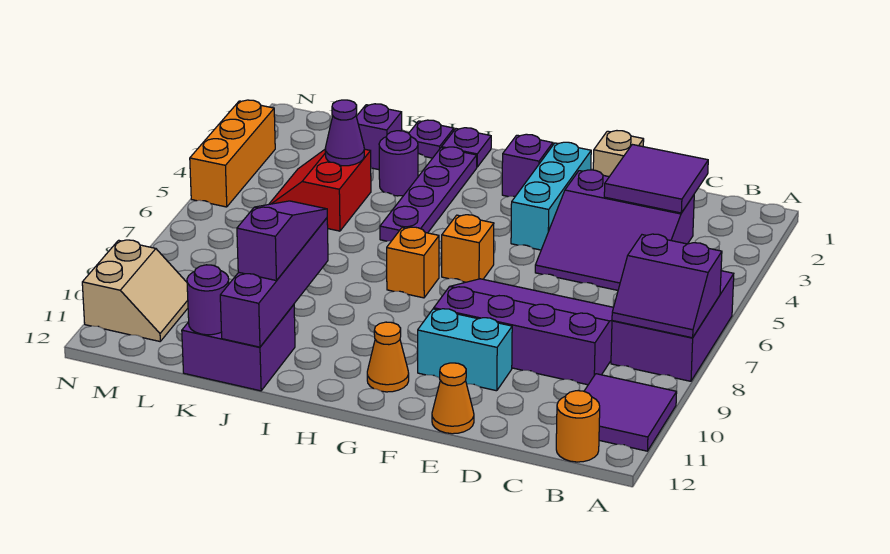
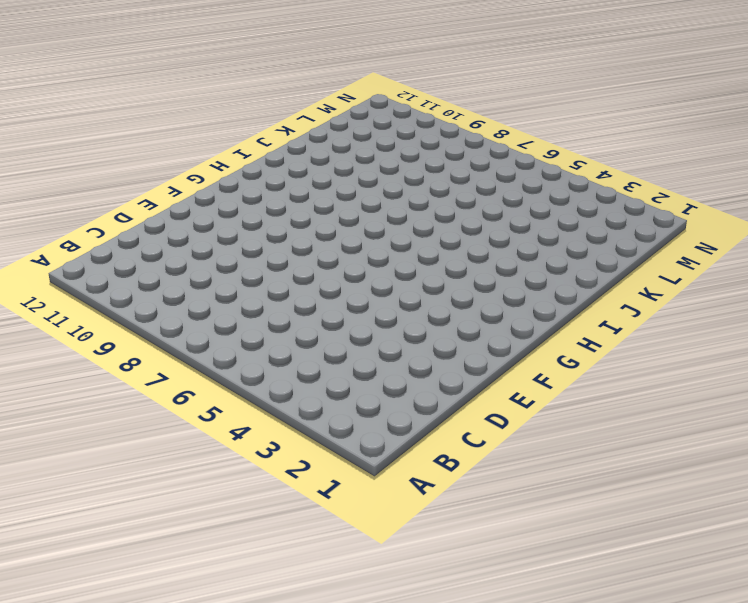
none -> purple 2x3 brick [611,271,734,381]
none -> purple 2x2 tile [584,374,677,451]
none -> orange 1x1 round brick [556,391,600,462]

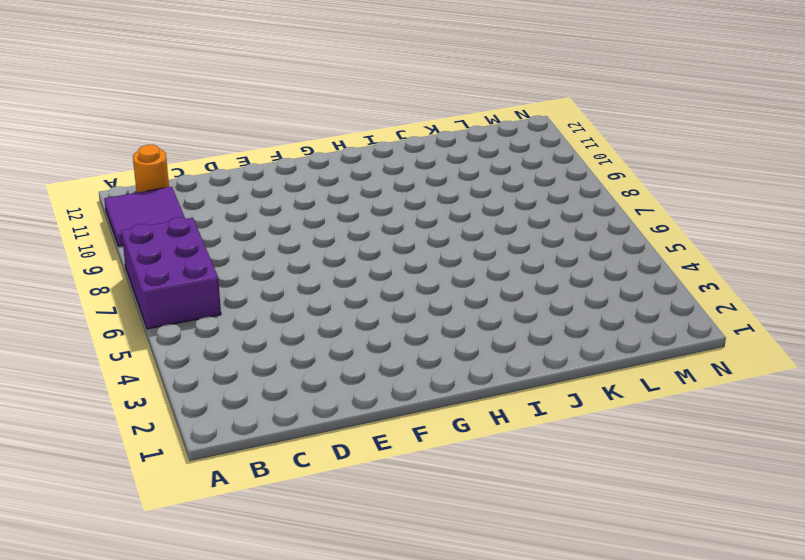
none -> purple 3x3 slope [535,170,694,290]
none -> purple 3x4 slope [434,279,613,385]
none -> tan 1x1 brick [593,131,644,177]

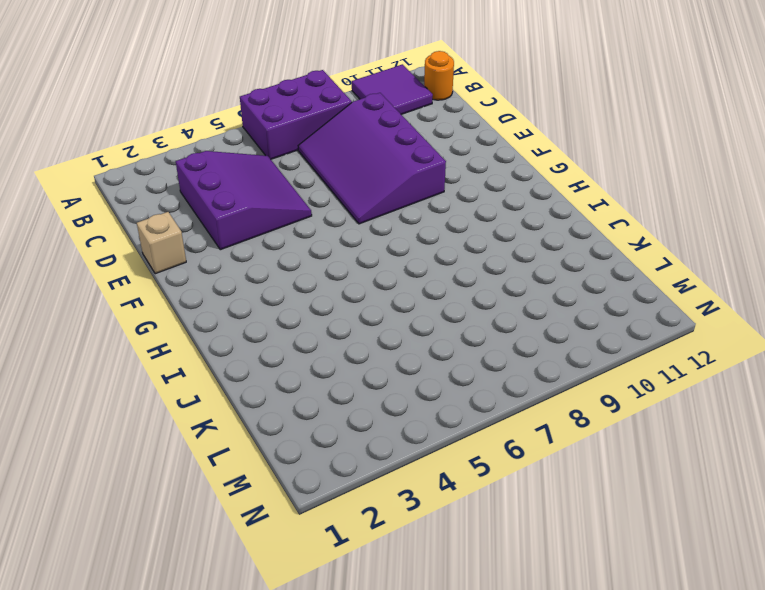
none -> cyan 1x2 brick [418,309,512,391]
none -> orange 1x1 cone [432,363,474,434]
none -> cyan 1x3 brick [511,142,591,250]

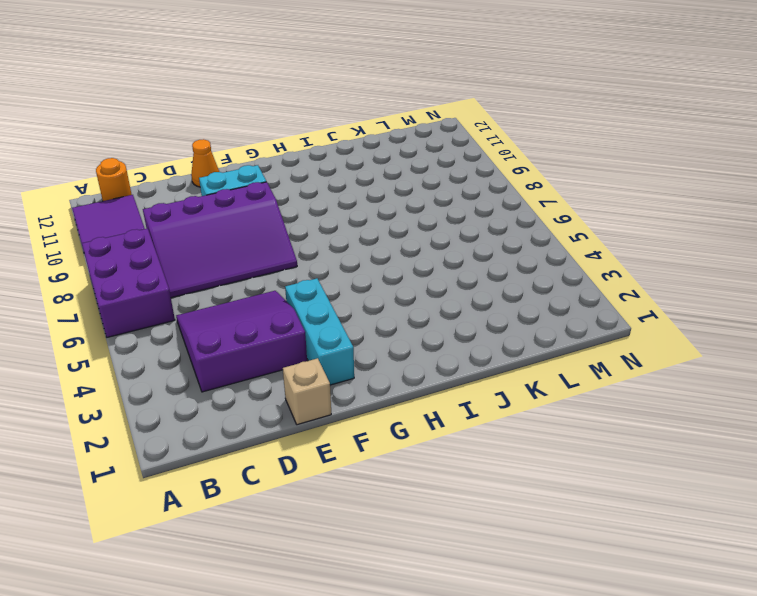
none -> purple 1x1 brick [502,134,553,197]
none -> orange 1x1 brick [442,215,494,282]
none -> orange 1x1 cone [367,322,409,392]

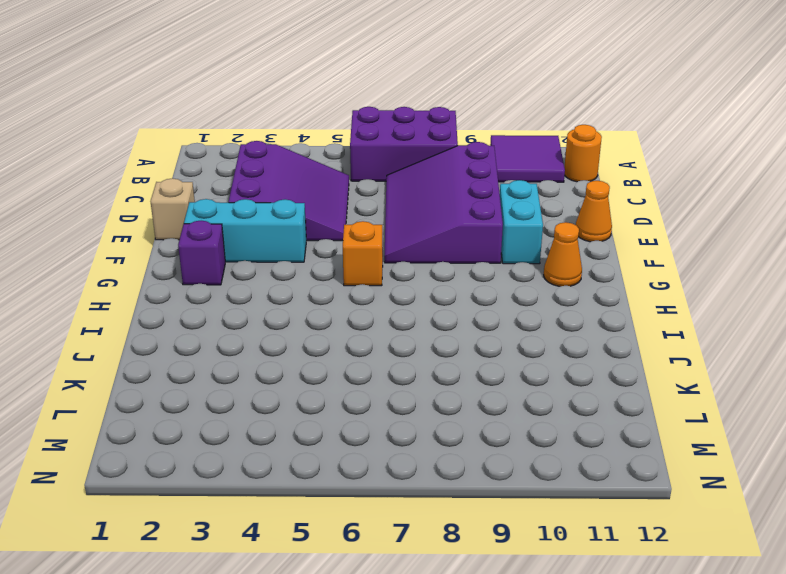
none -> orange 1x1 brick [387,227,439,298]
none -> purple 1x1 plate [442,128,491,167]
none -> purple 1x4 plate [380,147,477,241]

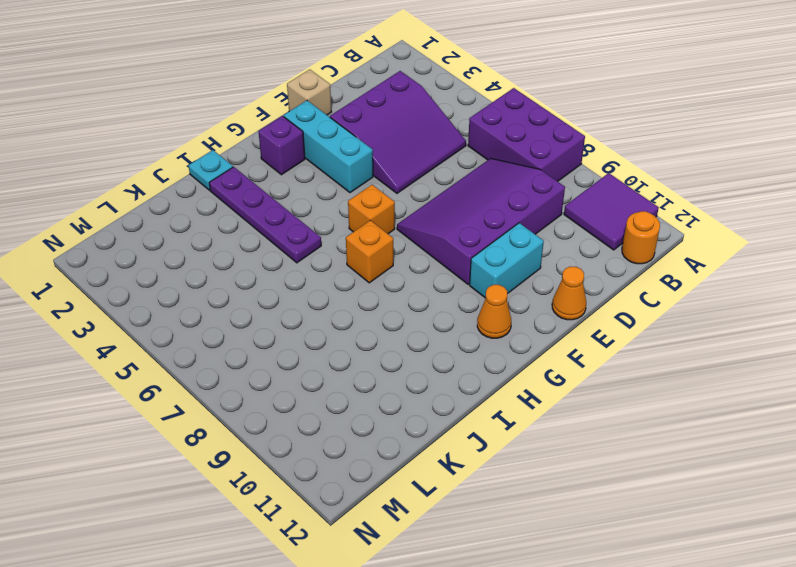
cyan 1x1 plate [188,150,233,190] -> purple 1x1 plate [442,128,491,167]
none -> purple 1x1 plate [409,120,454,158]
none -> purple 1x1 round brick [379,131,418,196]
none -> purple 2x2 brick [182,305,295,391]

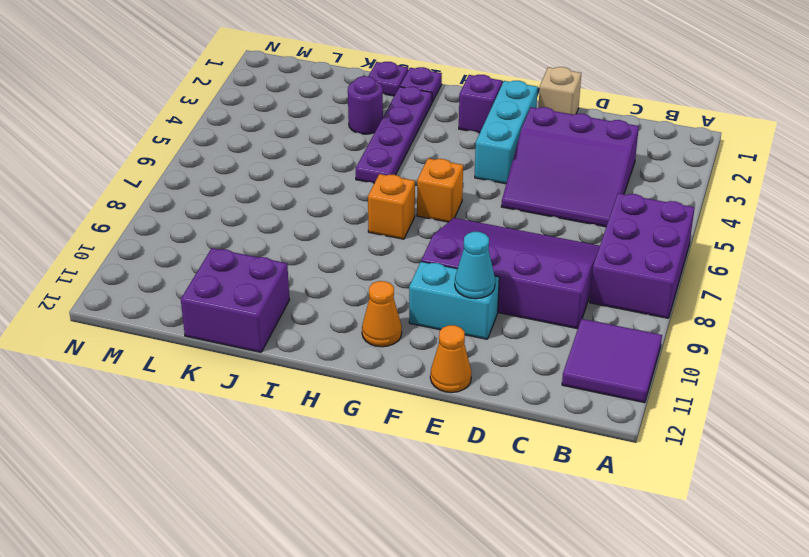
cyan 1x1 cone [455,232,495,299] -> none
none -> orange 1x1 round brick [556,391,600,462]
none -> purple 1x1 brick [356,104,402,170]
none -> red 2x2 slope [269,149,371,231]

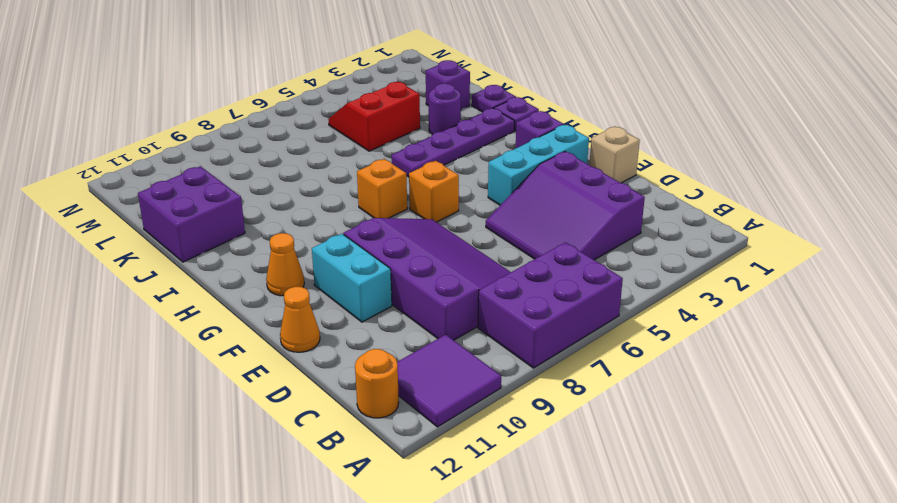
none -> tan 2x2 slope [82,240,188,341]
none -> orange 1x3 brick [190,100,275,207]
none -> purple 2x2 slope [612,234,722,338]

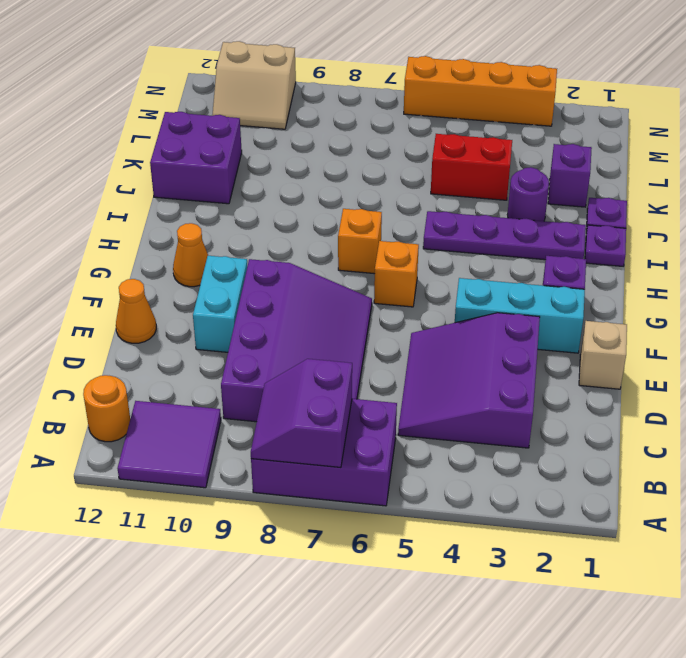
orange 1x4 brick [404,56,557,126] -> orange 1x3 brick [190,100,275,207]
none -> purple 2x2 tile [604,144,708,213]
none -> purple 1x4 brick [220,218,328,347]
none -> purple 1x1 cone [325,100,364,166]

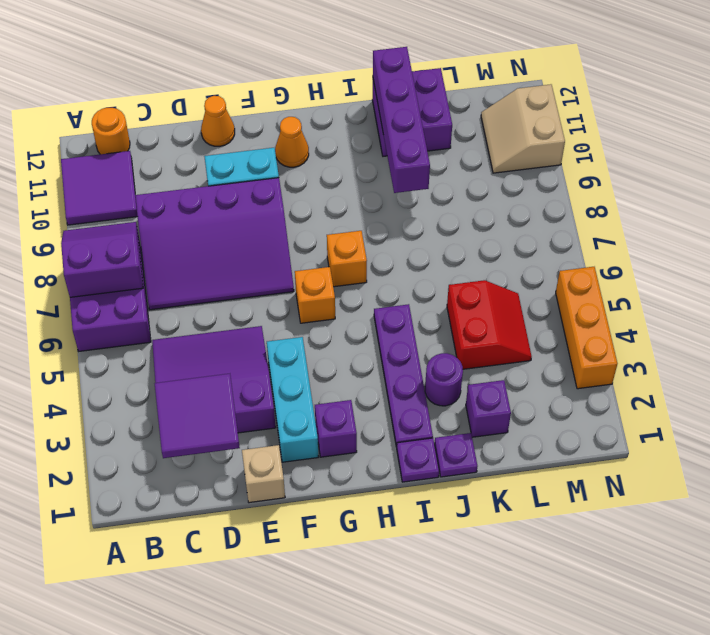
none -> purple 1x1 cone [325,100,364,166]
none -> purple 1x1 round brick [187,265,229,335]
none -> purple 1x3 slope [237,201,327,281]

